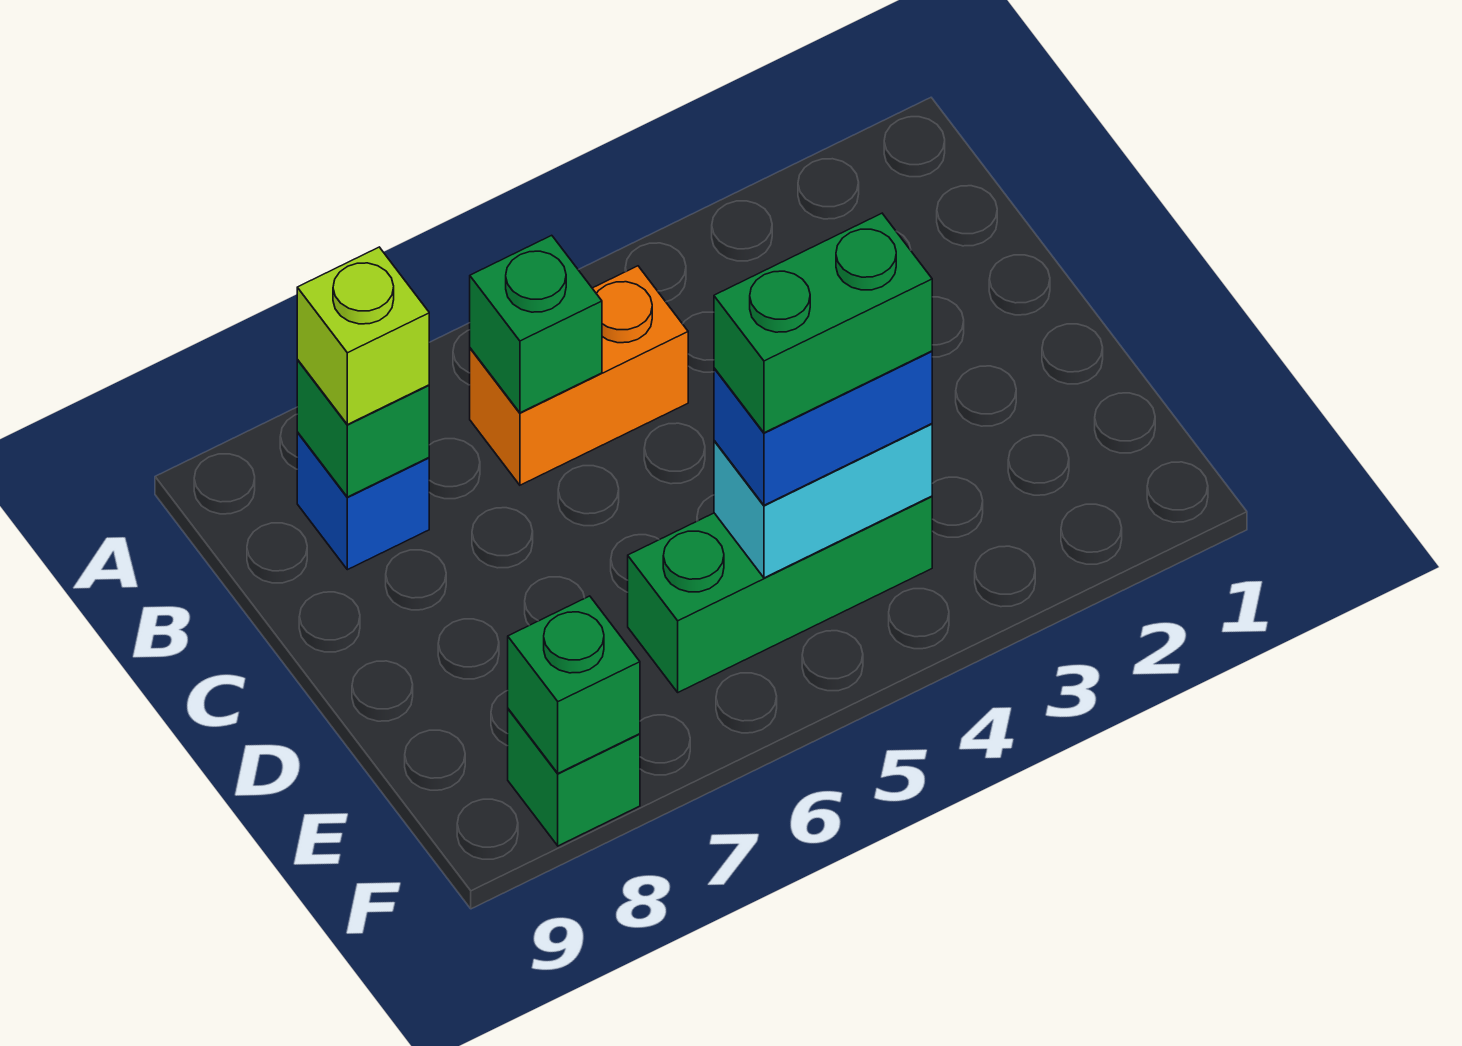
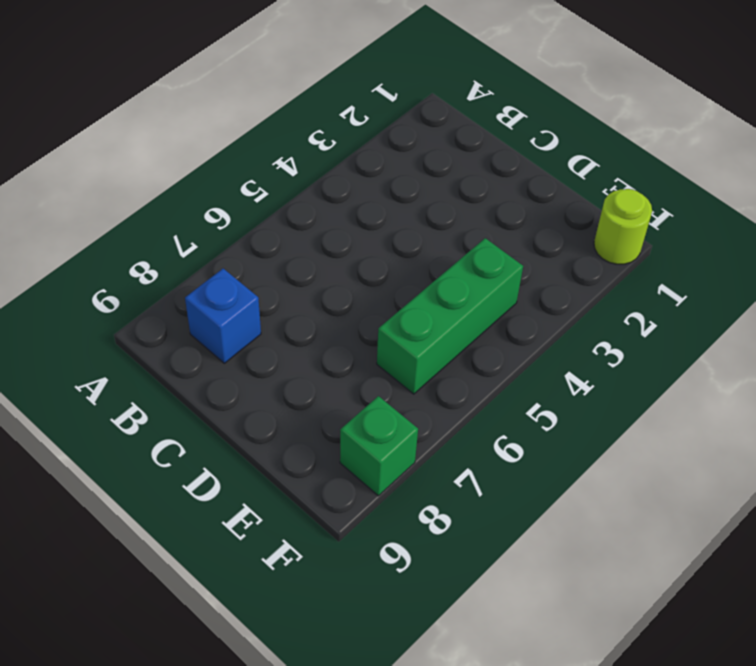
lime 1x1 round brick [594,189,652,264] -> none
none -> orange 1x2 brick [470,266,688,485]
none -> green 1x1 brick [470,235,602,413]

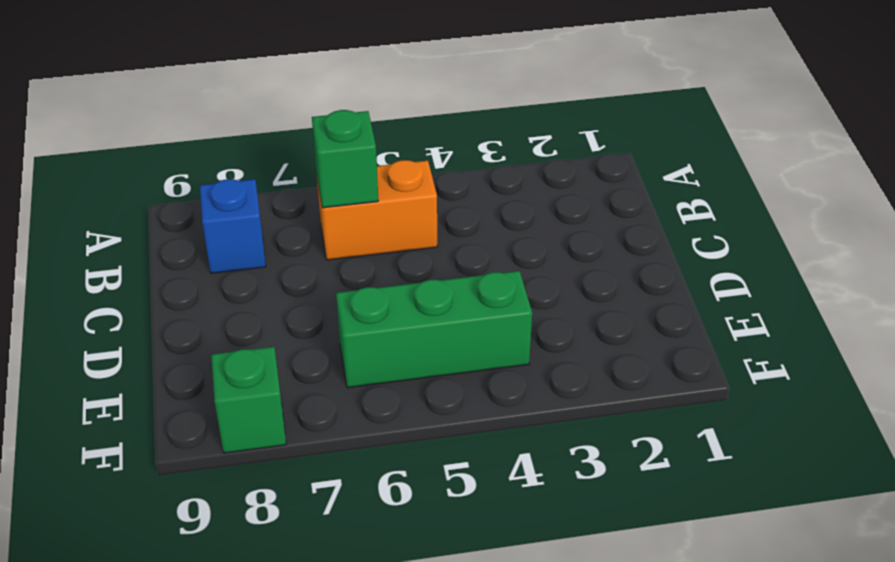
none -> green 1x1 brick [297,360,429,497]
none -> cyan 1x2 brick [714,424,932,578]

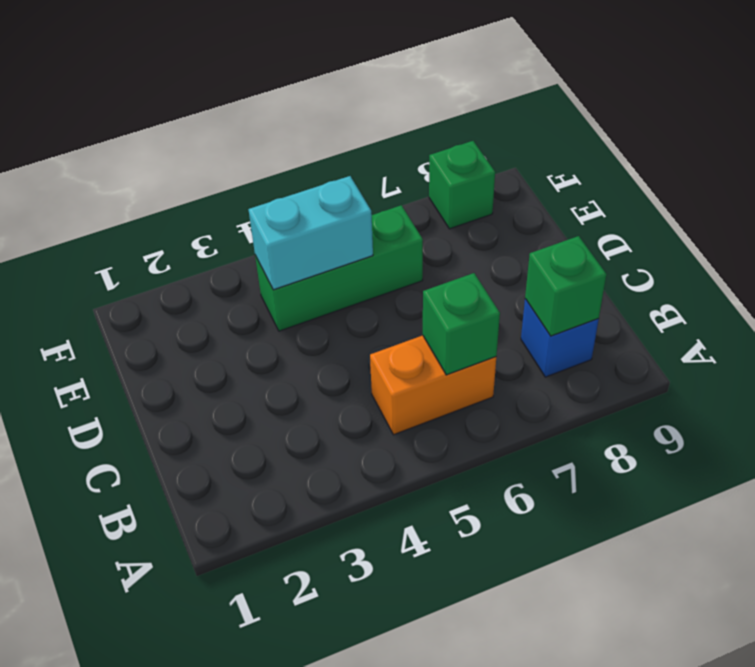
none -> green 1x1 brick [508,596,640,773]
none -> lime 1x1 brick [297,247,429,425]

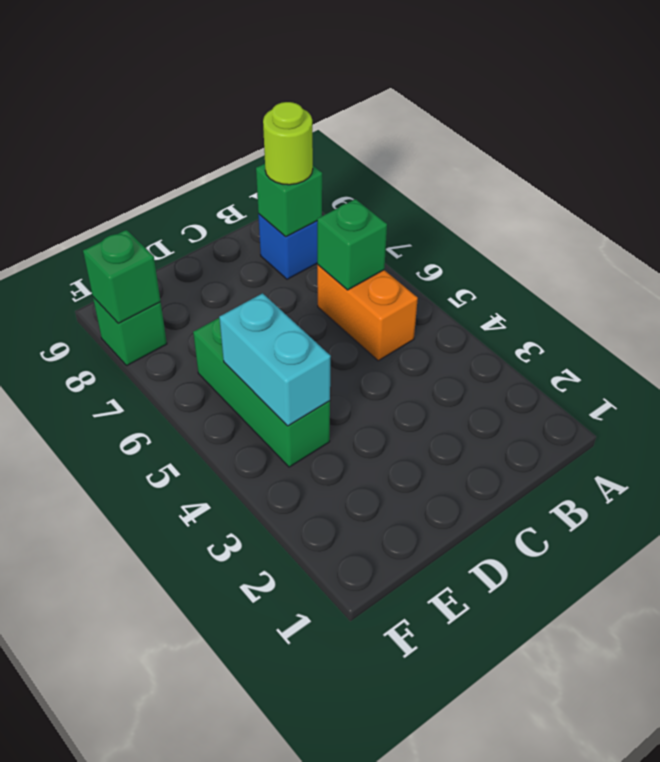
lime 1x1 round brick [263,102,313,185] -> lime 1x1 brick [297,247,429,425]
none -> blue 1x2 brick [714,351,932,505]
none -> green 1x2 brick [714,213,932,433]

